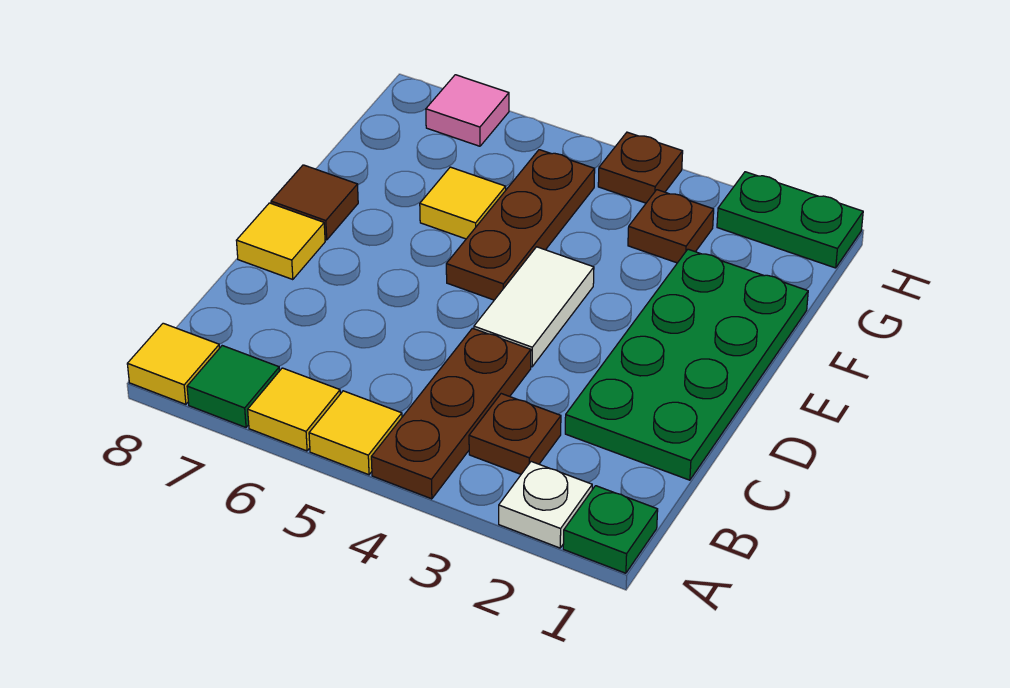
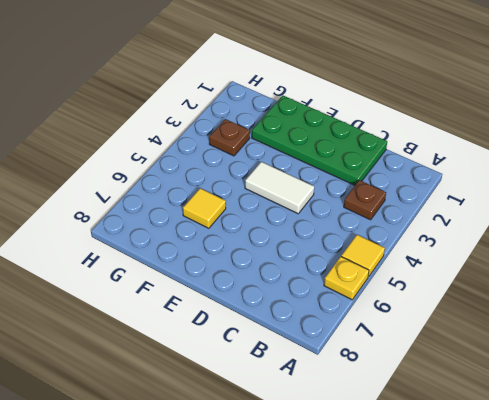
yellow 1x1 plate [324,257,369,300] -> yellow 1x1 tile [248,368,340,451]
none -> green 1x1 plate [563,486,658,573]
none -> white 1x1 plate [499,462,592,548]
none -> brown 1x3 plate [371,328,531,499]

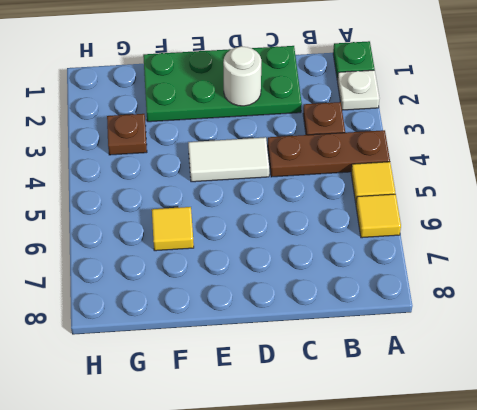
white 1x1 round brick [223,46,261,106] -> none
none -> green 1x1 tile [187,346,279,427]
none -> yellow 1x1 tile [127,323,220,404]
none -> yellow 1x1 tile [236,203,325,280]

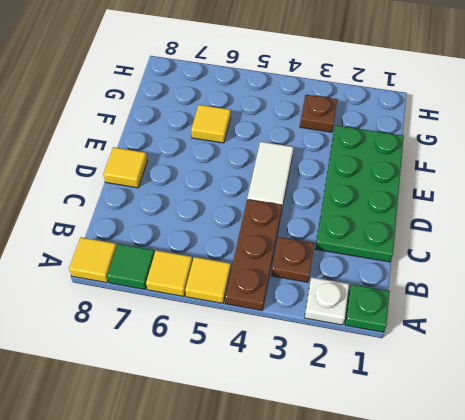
none -> brown 1x3 plate [446,150,595,300]
none -> brown 1x1 tile [271,165,358,240]
none -> green 1x2 plate [717,172,863,268]

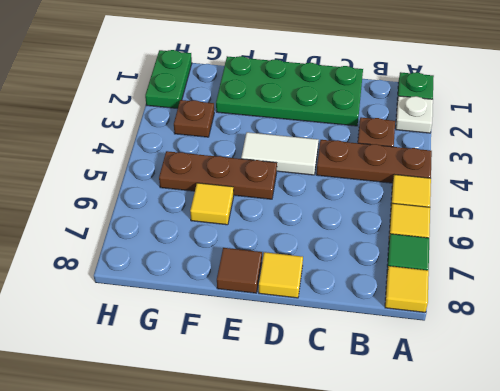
none -> brown 1x1 plate [598,132,683,203]
none -> pink 1x1 tile [426,75,509,146]

